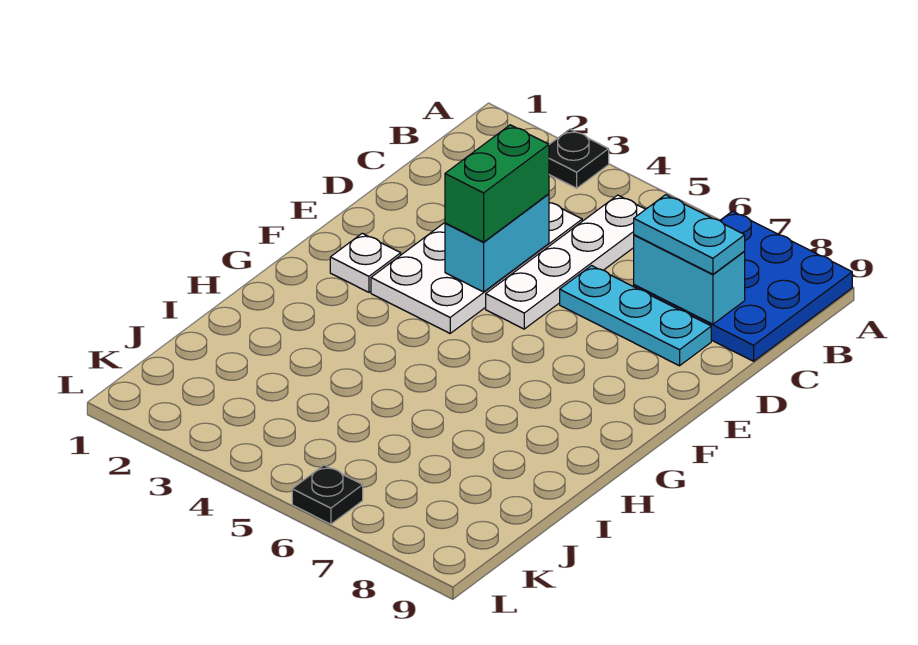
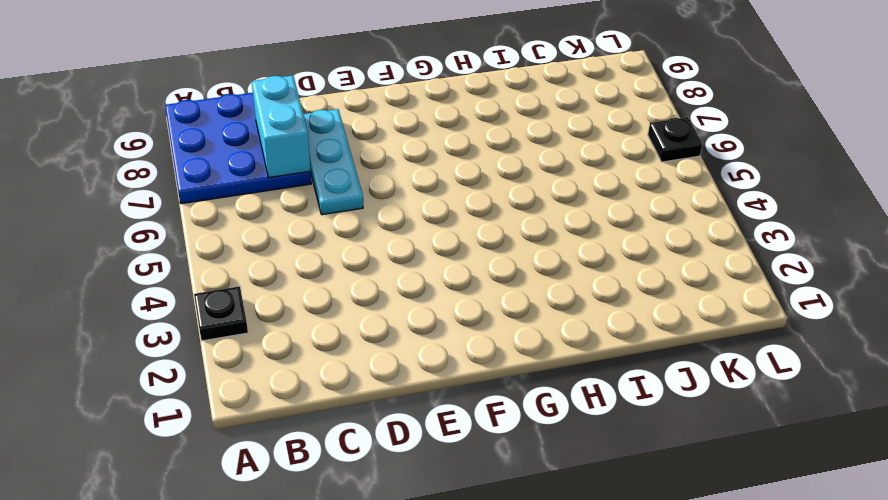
none -> white 1x4 plate [486,195,646,329]
none -> white 2x4 plate [371,202,582,333]

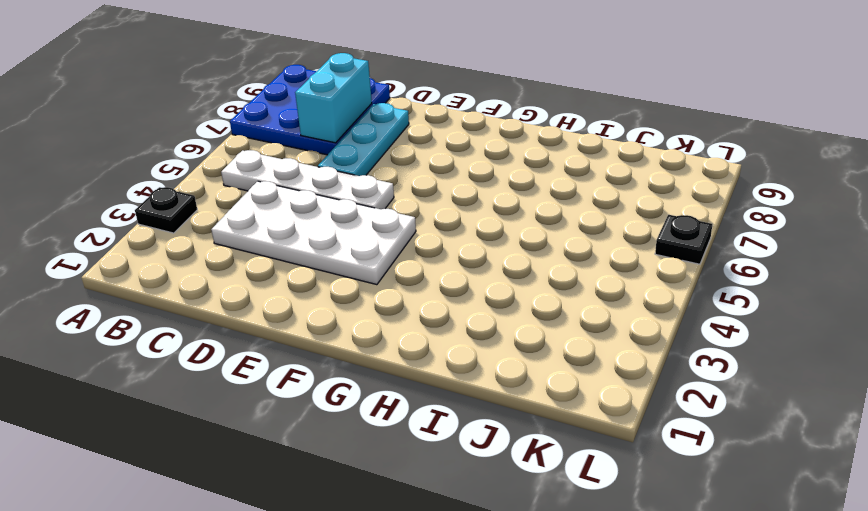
none -> white 1x1 plate [330,233,401,292]
none -> cyan 1x2 brick [445,194,549,292]

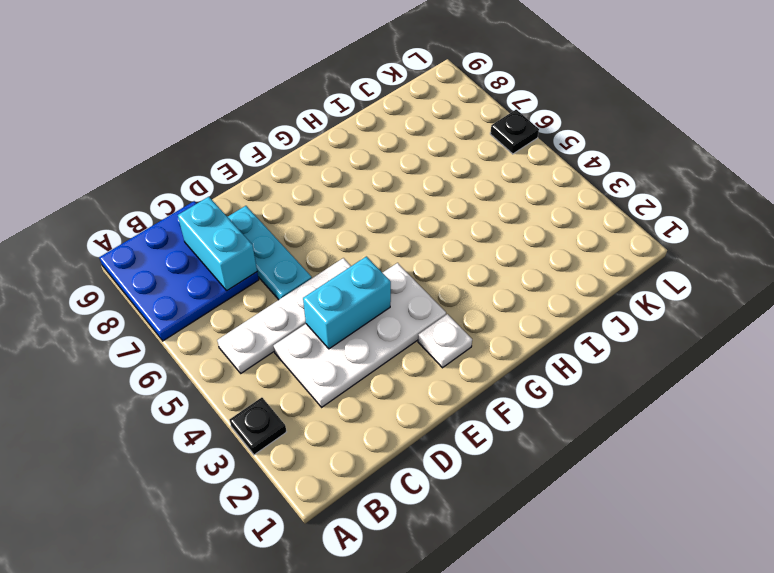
none -> cyan 1x2 plate [634,195,745,274]
none -> green 1x2 brick [445,125,549,242]

